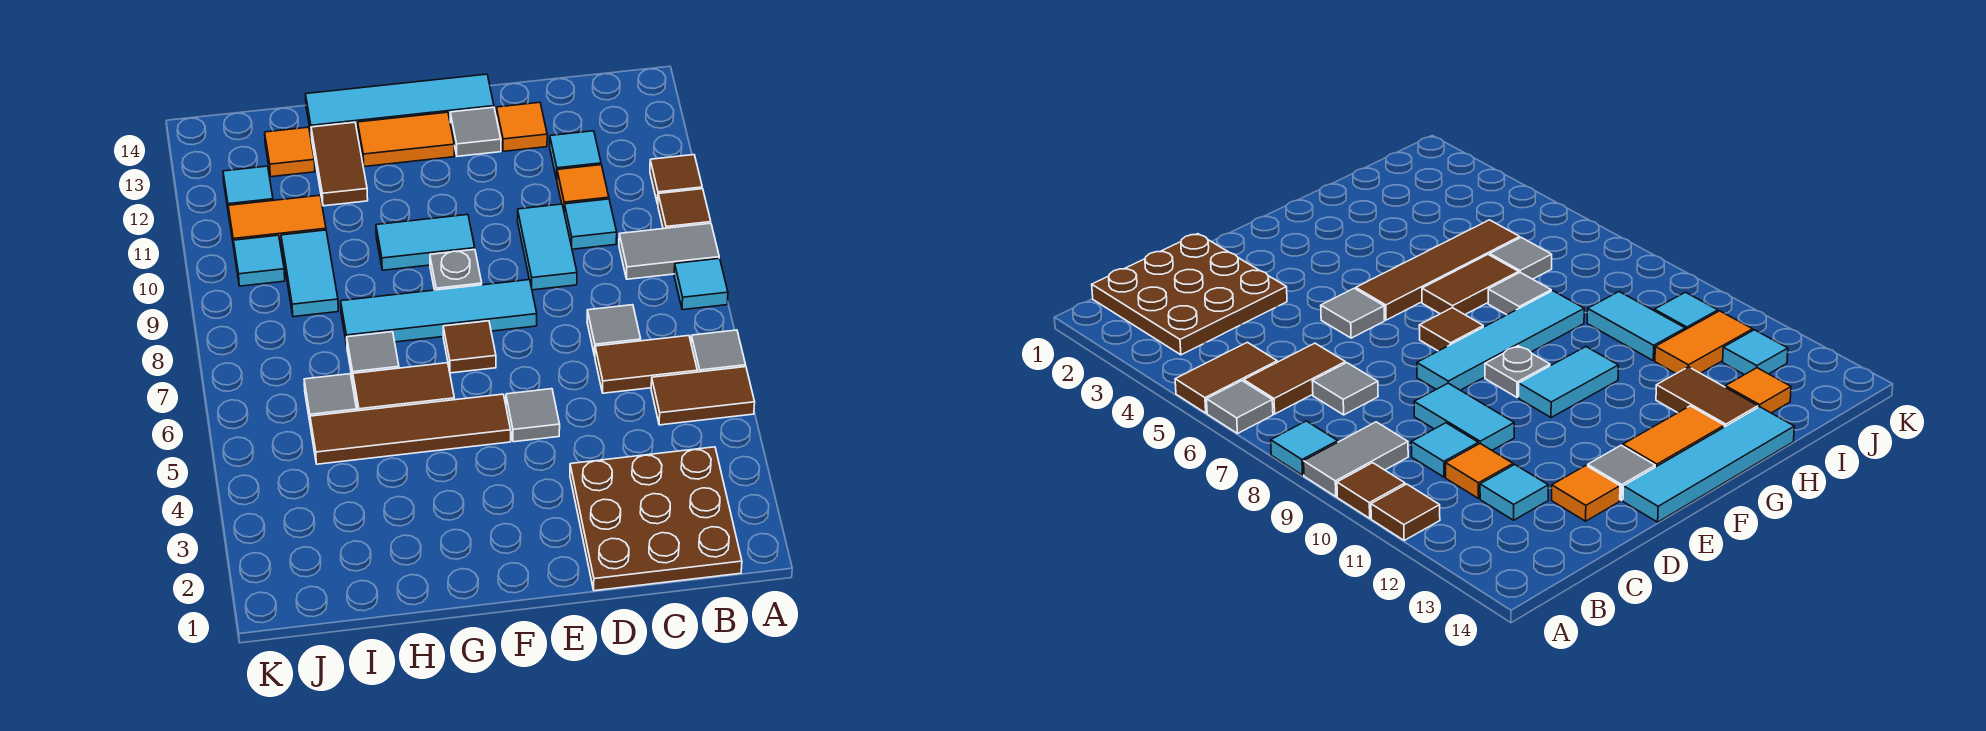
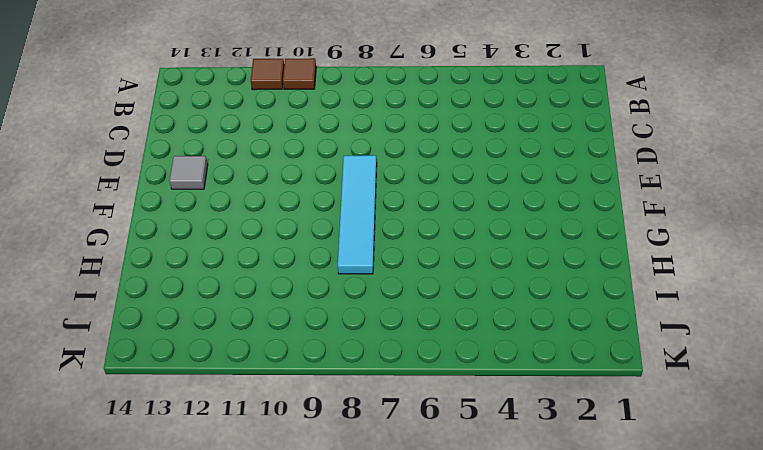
none -> brown 1x2 tile [651,367,755,425]
none -> grey 1x1 tile [691,330,746,372]
none -> cyan 1x1 tile [674,258,728,310]
none -> grey 1x2 tile [619,223,719,279]

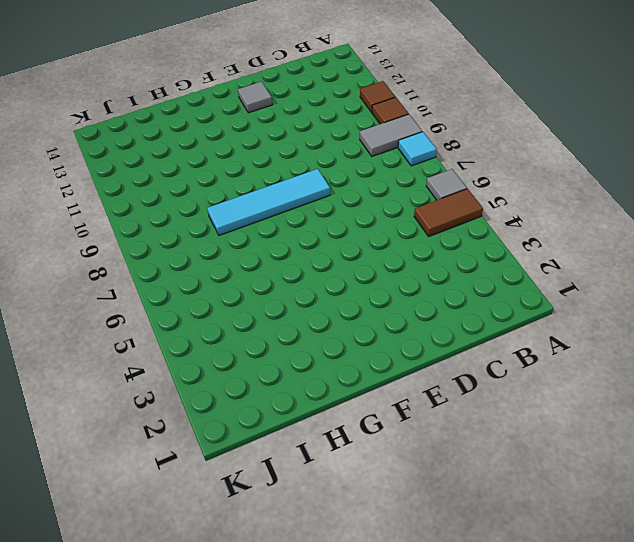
none -> brown 3x3 plate [570,447,742,591]
none -> brown 1x2 tile [595,336,697,393]
none -> grey 1x1 tile [587,305,641,356]
none -> cyan 1x1 tile [564,199,617,249]

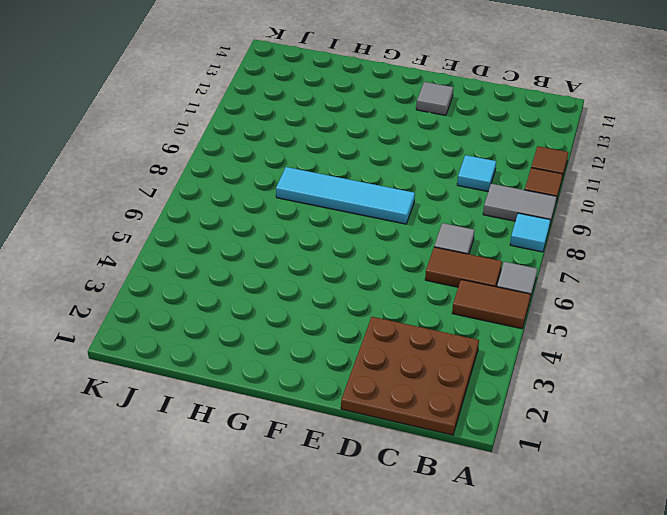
none -> orange 1x1 tile [557,165,609,210]
none -> cyan 1x1 tile [550,131,601,179]
none -> cyan 1x2 tile [517,204,577,290]
none -> orange 1x1 tile [496,102,547,151]

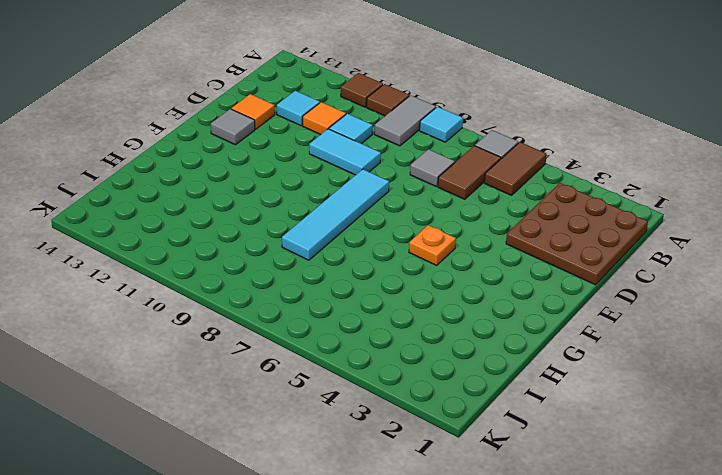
orange 1x1 plate [409,225,456,265] -> brown 1x4 tile [310,394,511,464]
none -> grey 1x1 tile [506,389,560,442]
none -> cyan 1x4 tile [306,74,494,138]
none -> brown 1x1 tile [443,321,496,373]
none -> grey 1x1 plate [430,250,482,290]

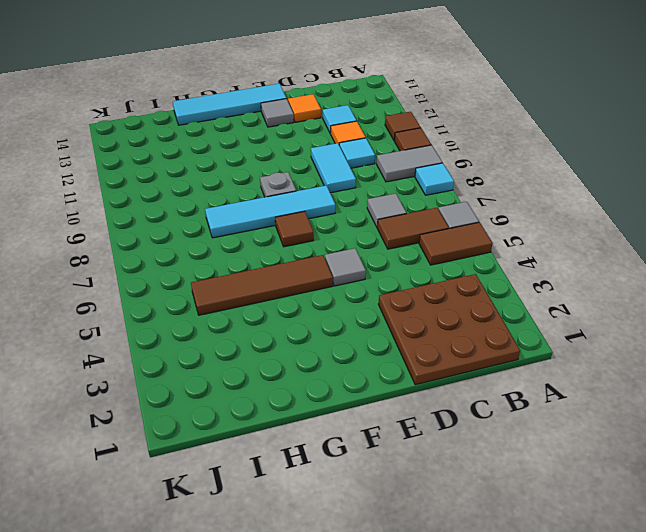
none -> cyan 1x2 tile [376,215,475,270]
none -> orange 1x2 tile [358,112,454,167]
none -> brown 1x2 tile [353,363,454,411]
none -> grey 1x1 tile [347,332,399,381]

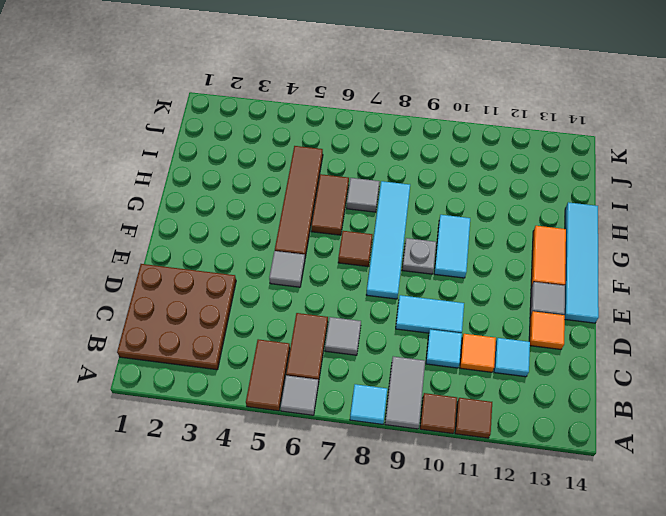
none -> brown 1x2 tile [311,122,368,206]
none -> grey 1x1 tile [304,374,357,426]
none -> cyan 1x2 tile [281,230,338,317]
none -> orange 1x2 tile [228,195,326,247]

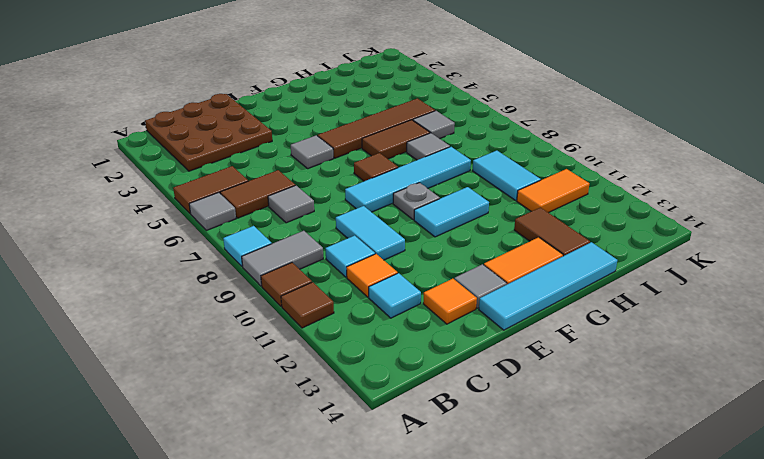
none -> orange 1x1 tile [265,127,315,177]
none -> cyan 1x1 tile [234,235,285,286]
none -> cyan 1x1 tile [223,166,273,214]

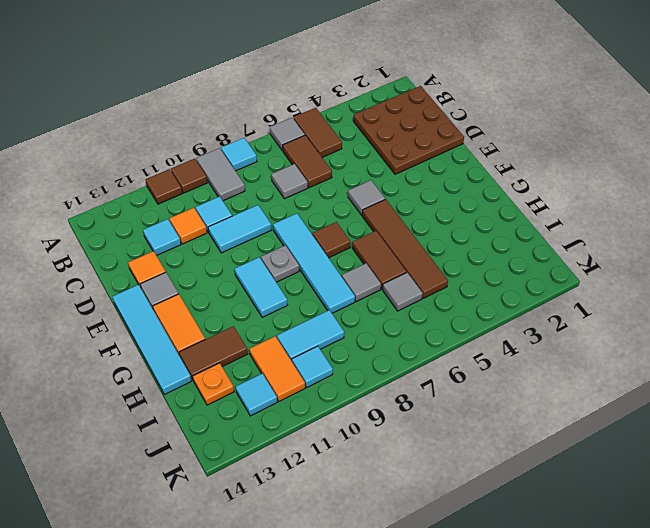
orange 1x1 plate [193,363,234,405] -> orange 1x1 tile [265,127,315,177]

